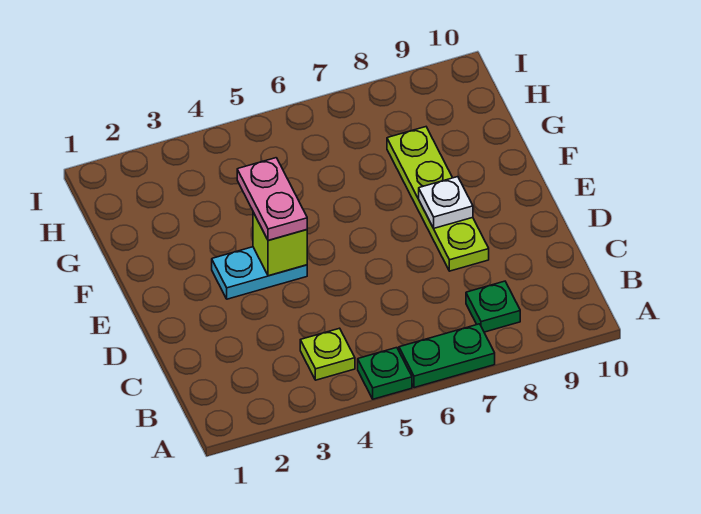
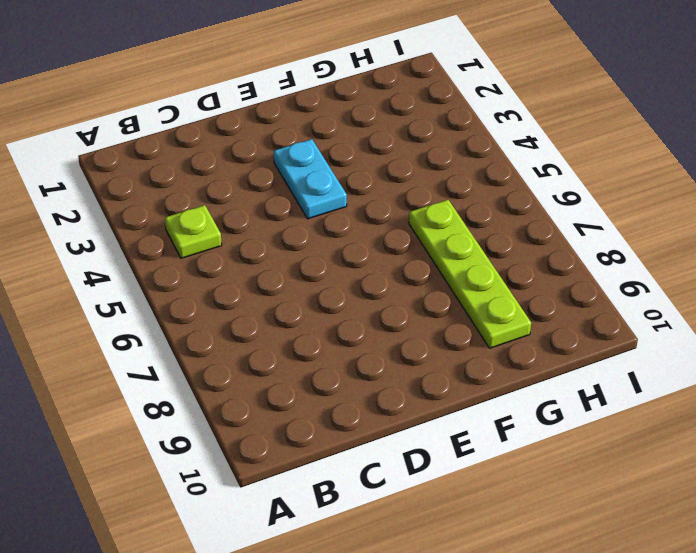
lime 1x4 plate [409,200,531,348] -> lime 1x4 plate turned to [387,127,489,271]
none -> green 1x1 plate [358,348,412,399]
none -> green 1x2 plate [399,324,495,388]

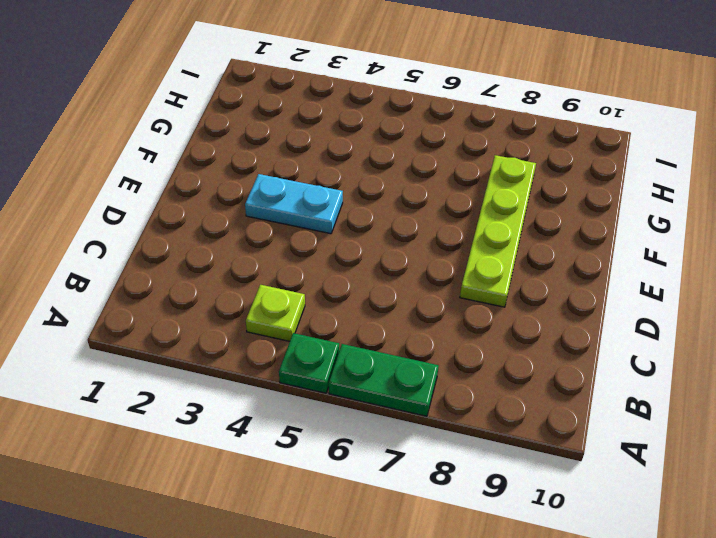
none -> green 1x1 plate [466,281,520,332]
none -> lime 1x1 brick [253,212,307,276]

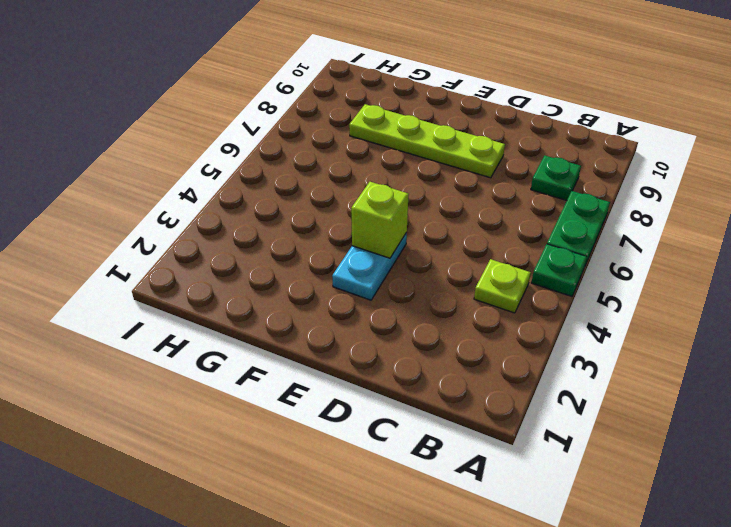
none -> white 1x1 plate [419,177,473,228]
none -> pink 1x2 plate [237,158,307,240]

